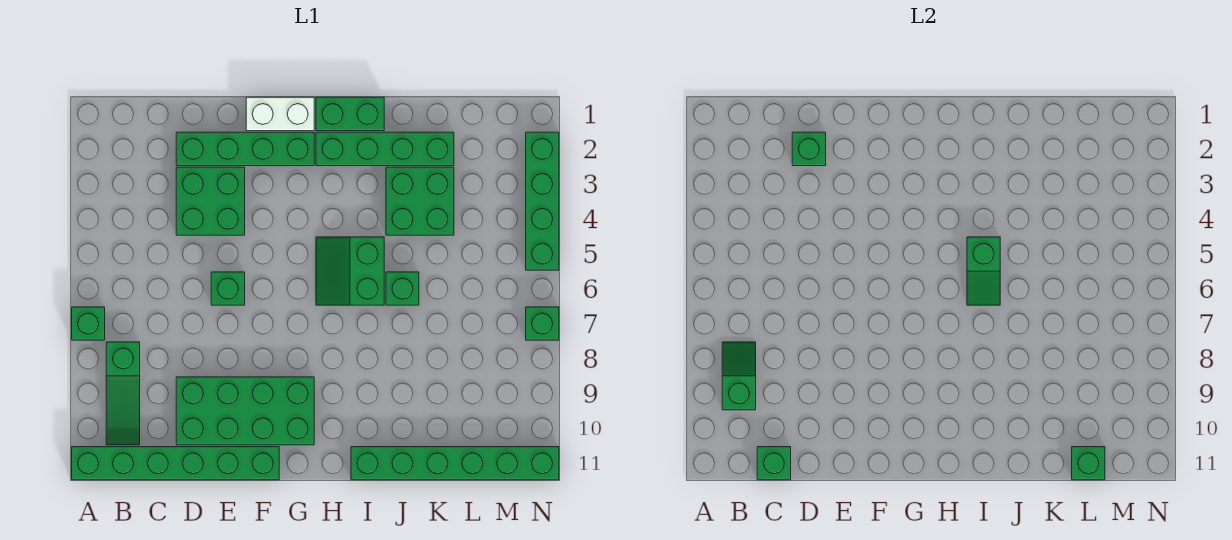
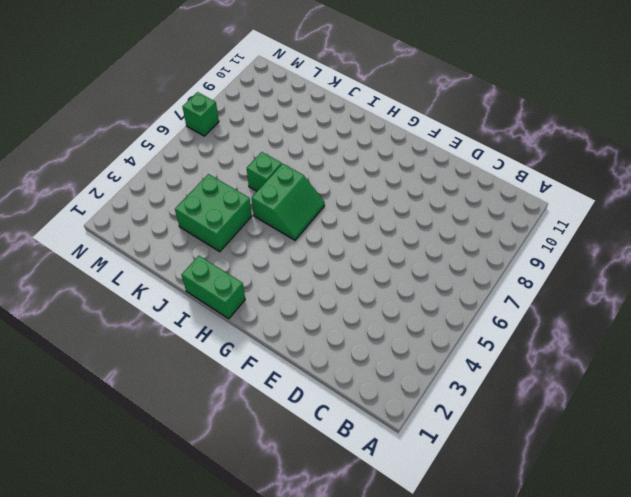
none -> green 1x1 brick [72,307,105,340]
none -> green 1x6 brick [72,447,279,480]
none -> green 1x3 slope [106,342,140,445]

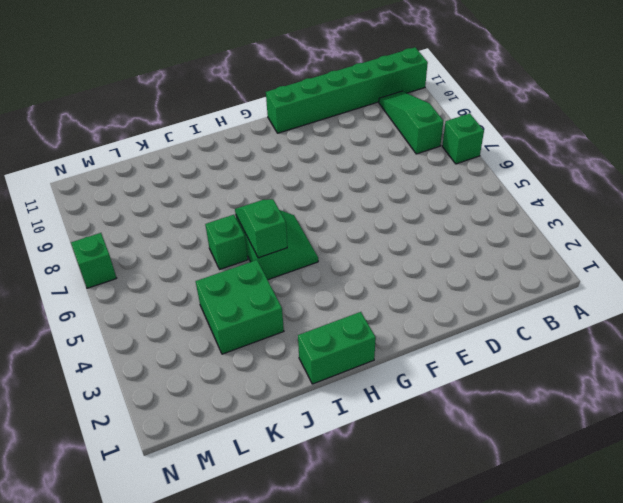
none -> green 1x4 brick [176,132,314,166]
none -> green 2x2 brick [176,167,245,235]
none -> green 2x4 brick [176,377,314,445]

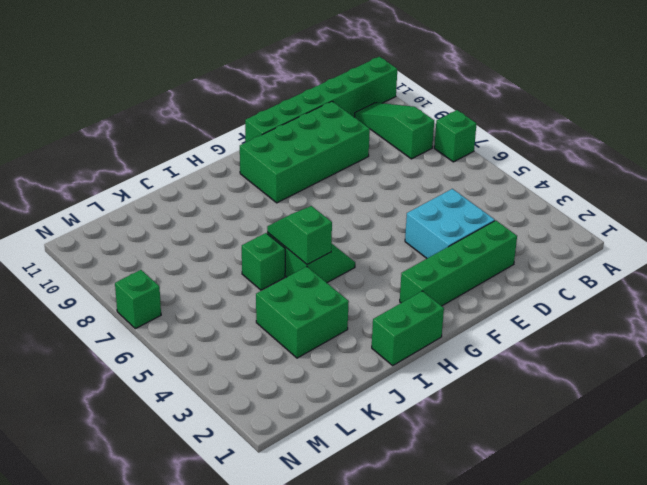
cyan 2x2 brick [405,189,495,258] -> green 2x2 brick [176,167,245,235]
none -> green 1x1 brick [211,272,245,305]
none -> white 1x2 brick [246,97,314,131]
none -> green 1x4 brick [316,132,454,166]

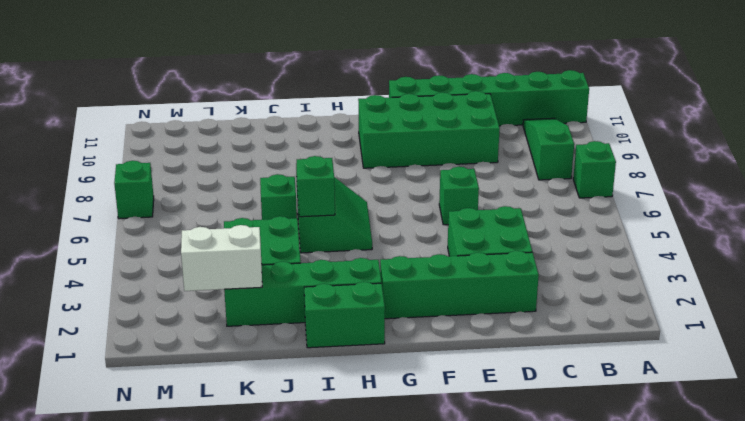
white 1x2 brick [181,225,262,291] -> white 1x2 brick moved to [246,97,314,131]
none -> green 1x6 brick [351,447,559,480]
none -> green 1x4 brick [526,132,559,270]
none -> green 1x2 slope [722,342,756,410]

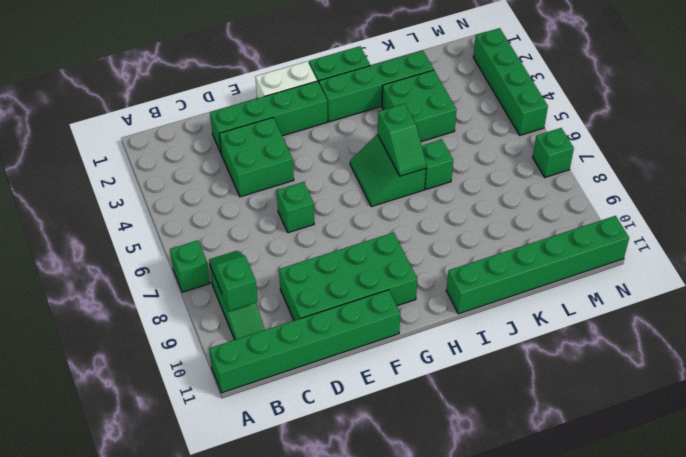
none -> green 1x1 brick [757,447,791,480]
none -> green 1x1 brick [792,132,826,166]
none -> green 1x1 brick [1072,447,1105,480]

